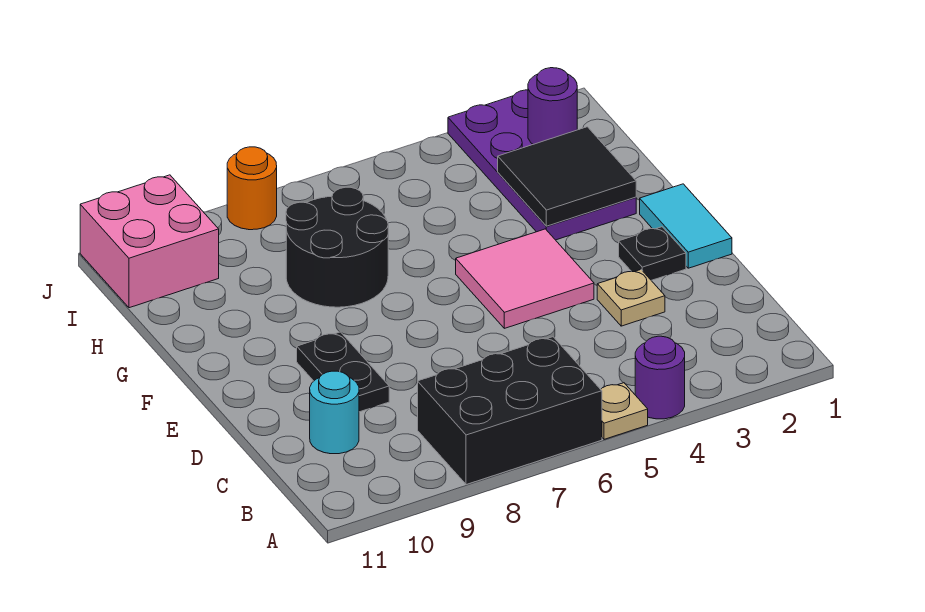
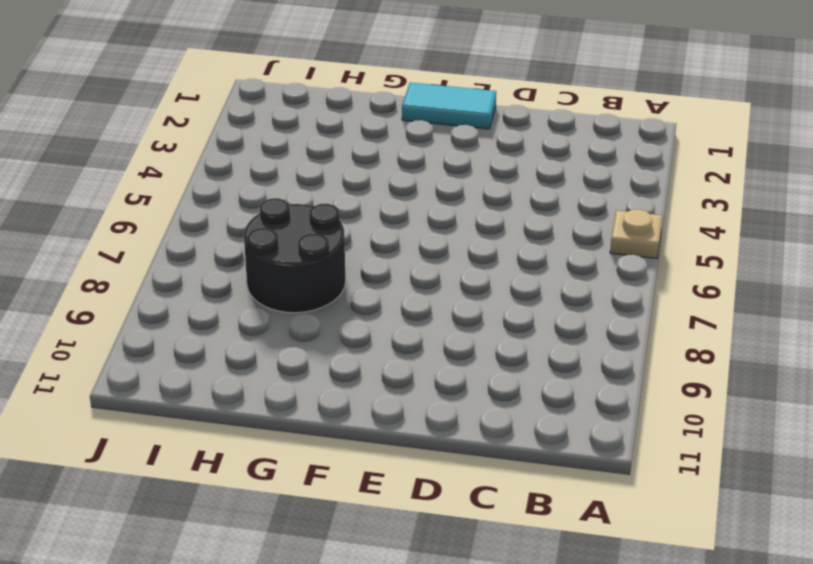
none -> purple 1x1 round brick [635,336,685,419]
none -> black 2x3 brick [418,337,602,485]
none -> cyan 1x1 round brick [310,371,359,454]

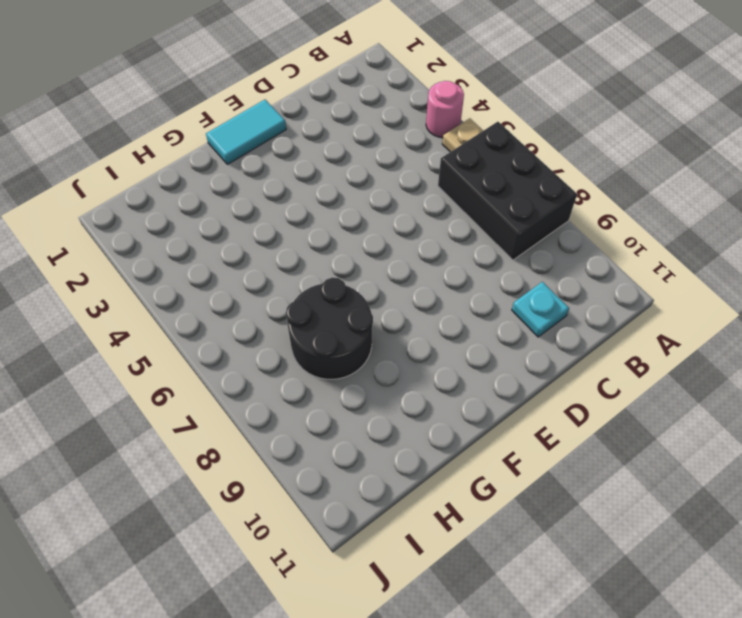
pink 1x1 round brick [426,81,464,138] -> purple 1x1 round brick [635,336,685,419]
cyan 1x1 plate [512,282,569,337] -> cyan 1x1 round brick [310,371,359,454]
none -> tan 1x1 plate [597,270,665,326]
none -> black 1x2 plate [297,332,389,412]
none -> black 1x1 plate [619,227,686,280]

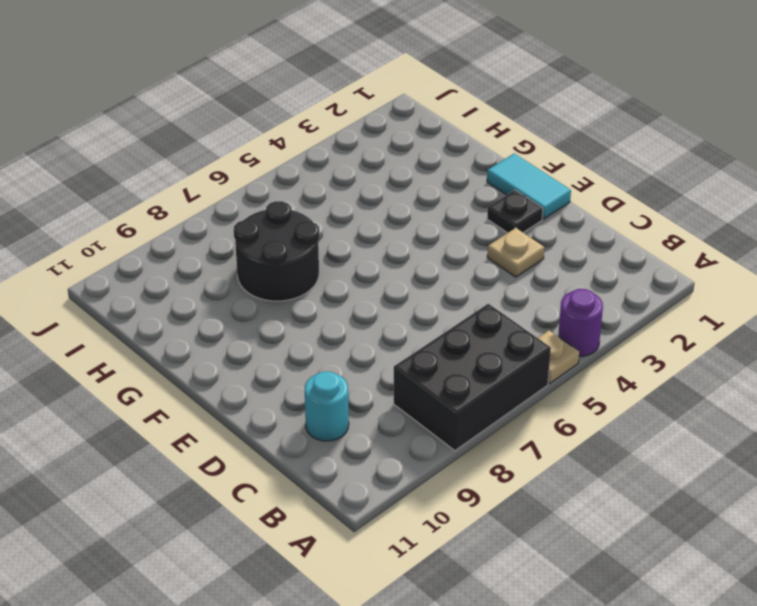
none -> black 1x2 plate [297,332,389,412]
none -> pink 2x2 tile [456,229,594,328]
none -> purple 2x4 plate [448,90,636,240]

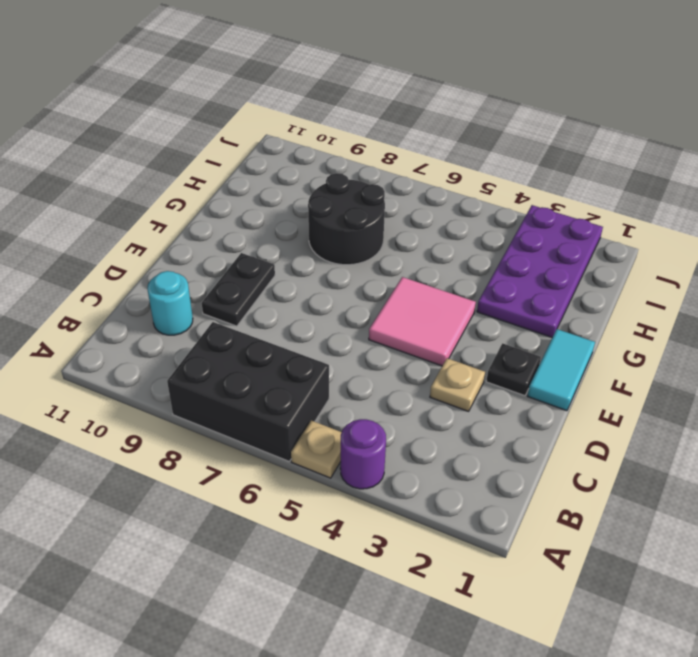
none -> pink 2x2 brick [80,175,219,308]
none -> orange 1x1 round brick [227,147,277,230]
none -> black 2x2 tile [498,127,636,226]

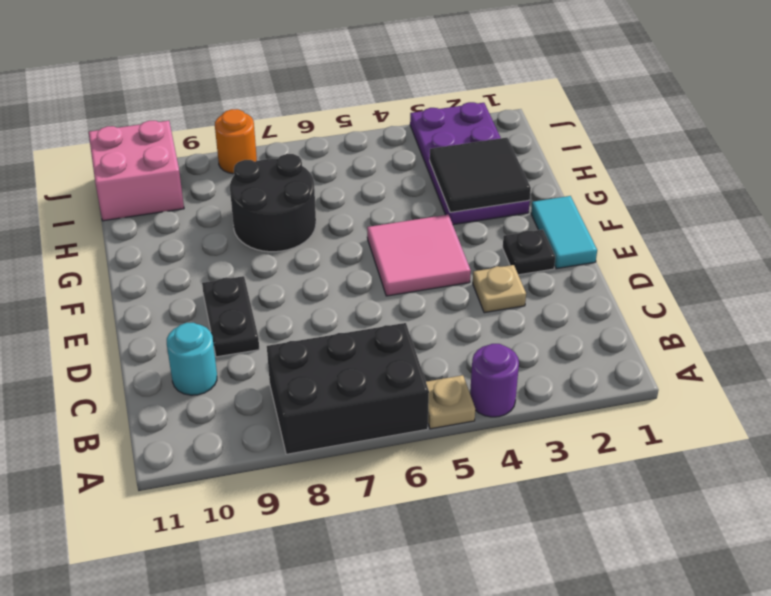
none -> purple 1x1 round brick [528,68,577,144]

